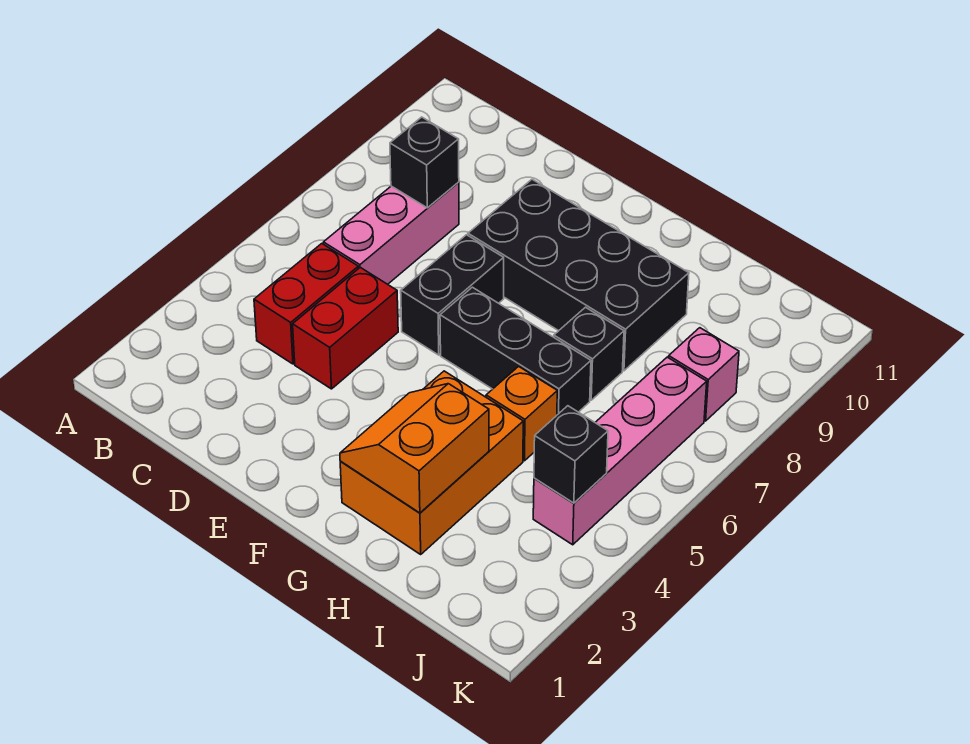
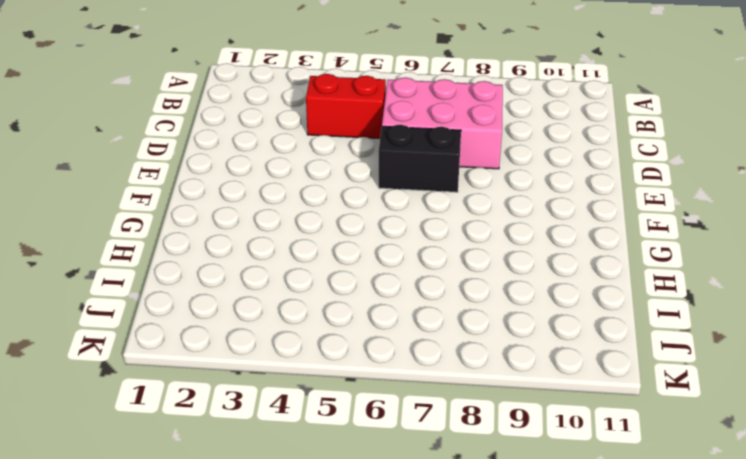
pink 2x3 brick [382,77,503,169] -> pink 1x3 brick [323,182,459,284]
none -> red 1x2 brick [293,267,398,389]
none -> black 2x4 brick [468,179,689,371]
none -> black 1x3 brick [440,287,591,415]

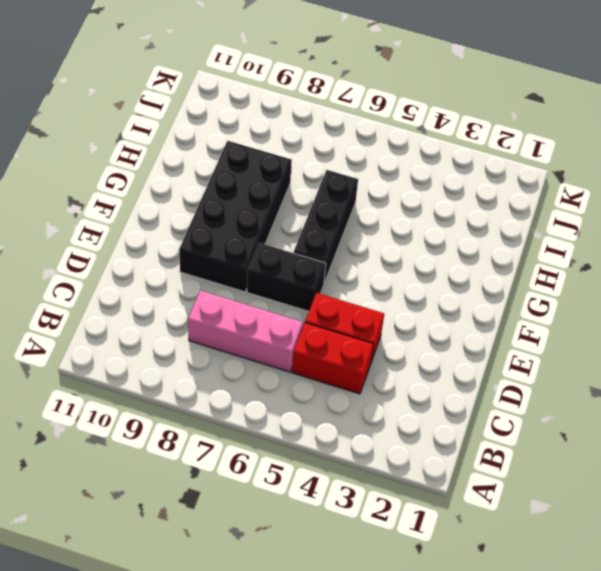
none -> orange 2x3 brick [340,371,523,554]
none -> orange 1x1 brick [486,366,557,461]
none -> black 1x1 brick [554,307,624,400]

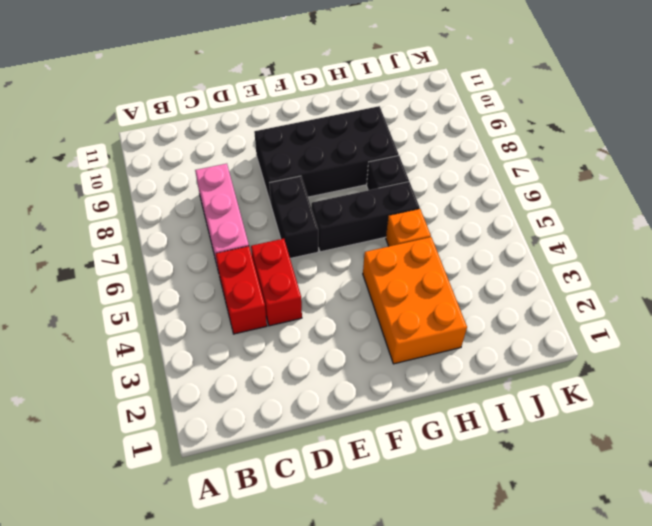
none -> pink 1x4 brick [533,357,707,545]
none -> pink 1x1 brick [669,328,739,421]
none -> black 1x1 brick [390,117,459,208]

